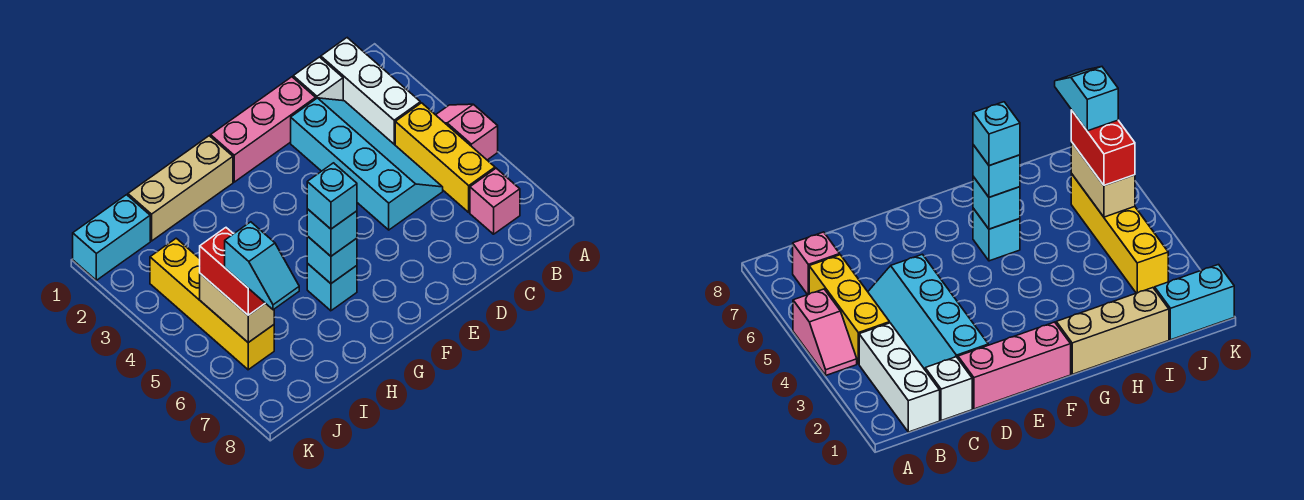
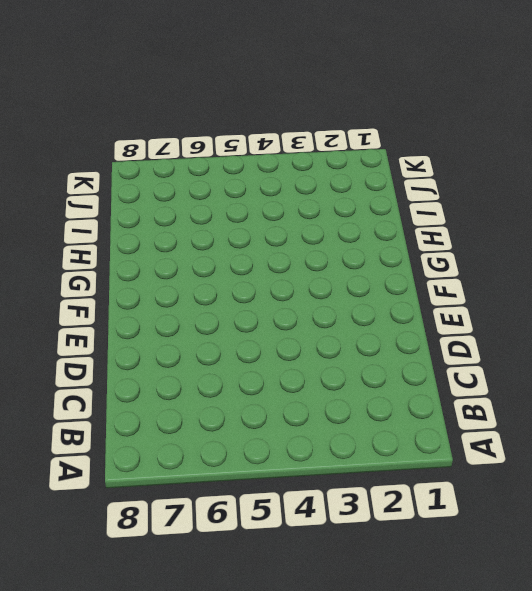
none -> pink 1x2 slope [436,104,498,160]
none -> white 1x3 brick [321,38,420,145]
none -> yellow 1x3 brick [395,103,495,212]

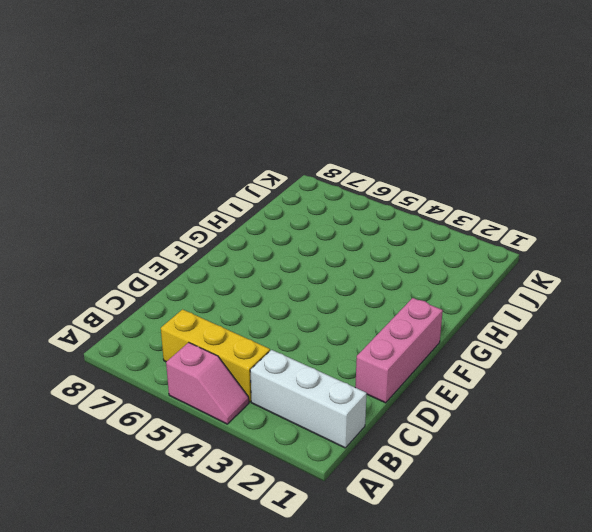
none -> pink 1x1 brick [470,168,520,234]
none -> white 1x1 brick [293,57,343,101]
none -> cyan 2x4 slope [291,98,443,230]

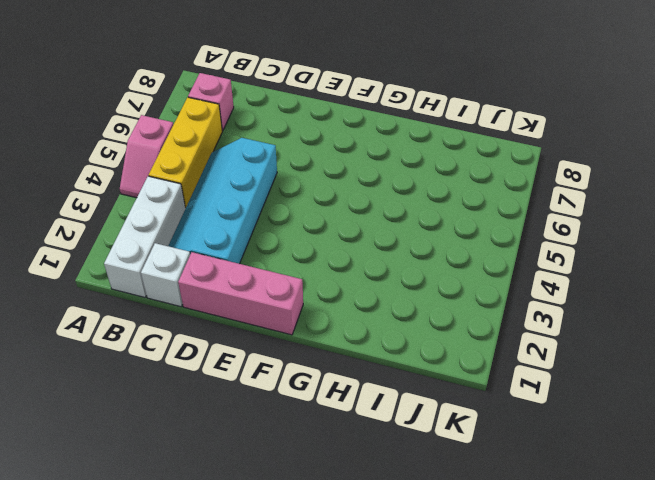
none -> tan 1x3 brick [128,136,233,241]
none -> cyan 1x1 brick [307,263,357,311]
none -> cyan 1x2 brick [73,195,150,280]

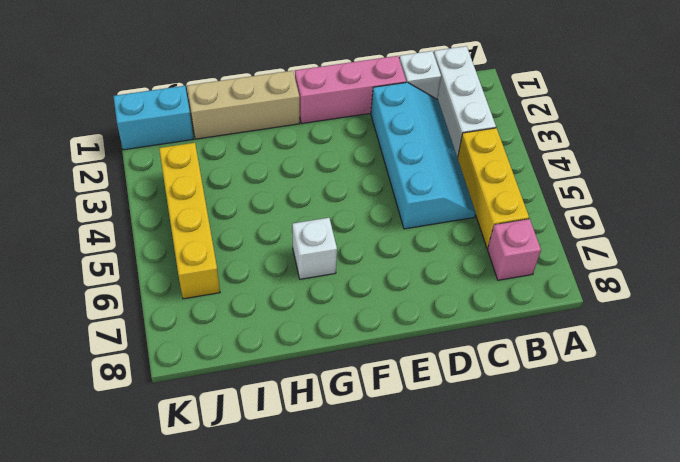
white 1x1 brick [292,218,337,279] -> cyan 1x1 brick [307,263,357,311]
none -> pink 1x2 slope [436,104,498,160]
none -> cyan 1x1 brick [307,236,357,283]
none -> tan 1x2 brick [200,274,274,342]

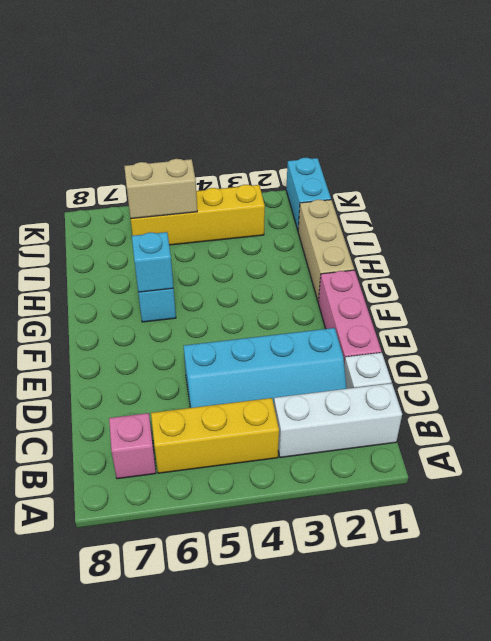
none -> pink 1x2 slope [436,104,498,160]
none -> cyan 1x1 brick [307,209,357,256]
none -> red 1x2 brick [200,228,265,315]

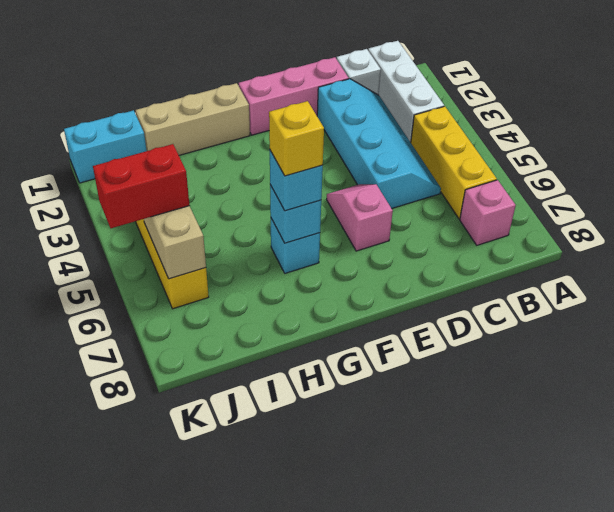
pink 1x2 slope [327,184,393,251] -> pink 1x2 slope moved to [436,104,498,160]
yellow 1x1 brick [269,101,324,176] -> cyan 1x1 brick [307,163,357,229]
red 1x2 brick [93,144,189,228] -> red 1x2 brick turned to [200,228,265,315]
none -> cyan 1x2 slope [225,222,299,310]

